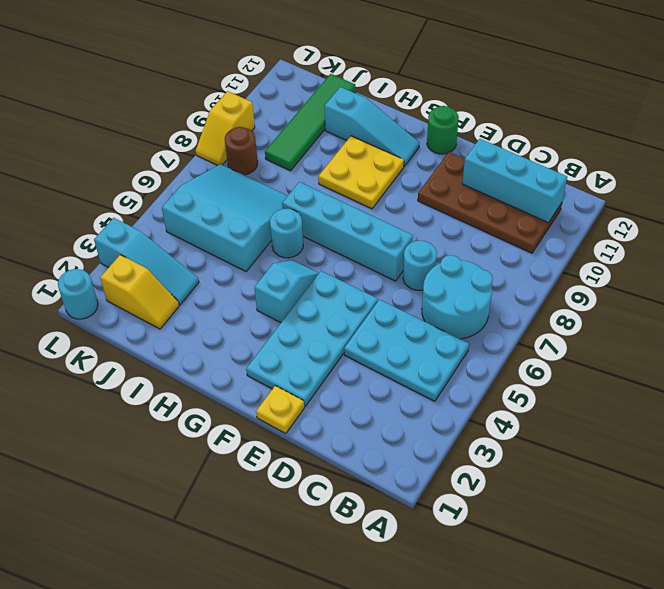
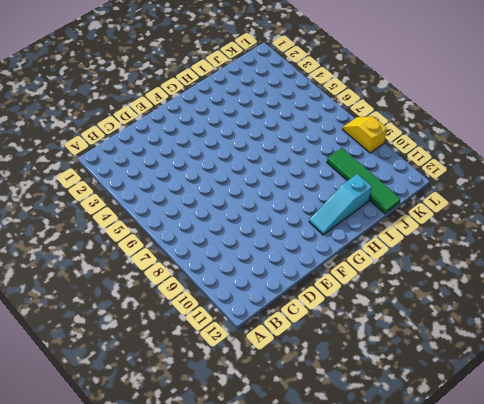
none -> cyan 2x3 plate [344,300,469,401]
none -> cyan 2x2 round brick [422,255,493,339]
none -> brown 2x4 plate [418,152,562,253]

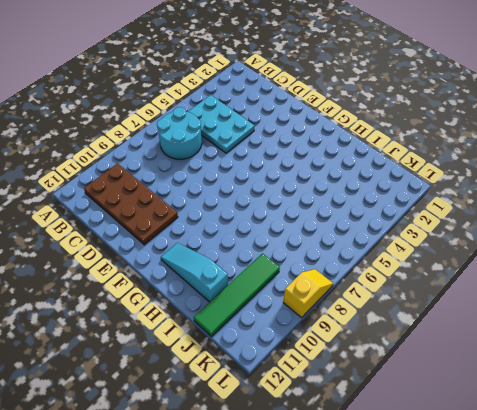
none -> cyan 1x1 round brick [403,241,437,291]
none -> yellow 1x1 plate [256,386,304,434]
none -> cyan 2x4 plate [246,271,378,406]

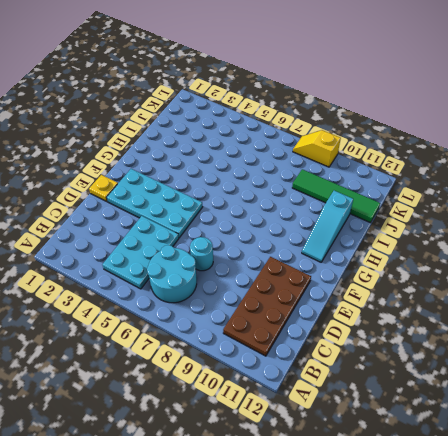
none -> cyan 1x4 brick [282,182,413,281]
none -> green 1x1 round brick [427,106,459,154]
none -> cyan 1x2 slope [254,260,319,323]

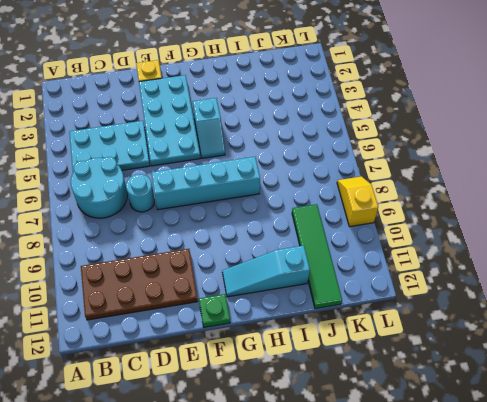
green 1x1 plate [199,294,230,327] -> green 1x1 round brick [427,106,459,154]
none -> yellow 2x2 plate [318,136,404,209]
none -> cyan 1x1 round brick [270,209,303,258]
none -> cyan 3x3 slope [162,164,287,271]

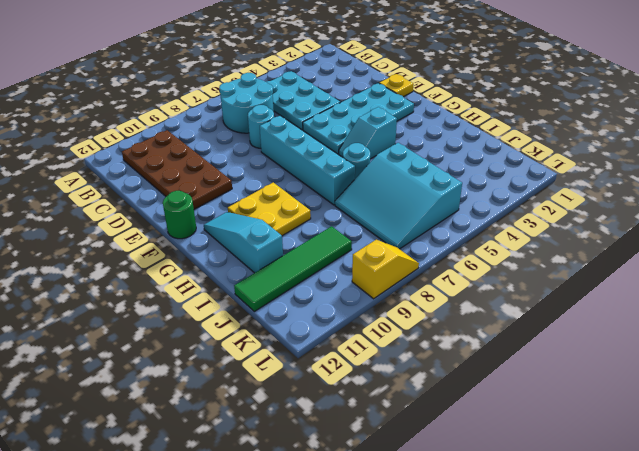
none -> yellow 1x2 slope [100,255,179,329]
none -> cyan 1x3 slope [94,218,199,305]
none -> brown 1x1 round brick [225,127,258,175]

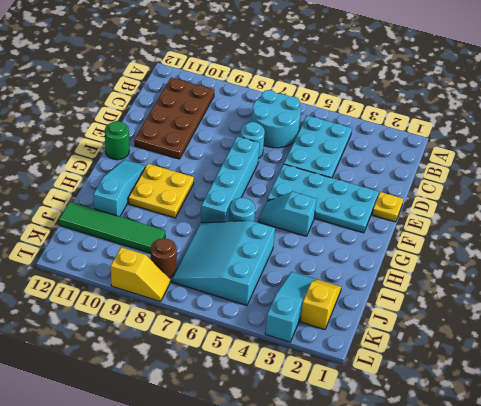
none -> cyan 1x1 round brick [58,269,98,319]
none -> cyan 1x3 brick [462,139,567,223]

